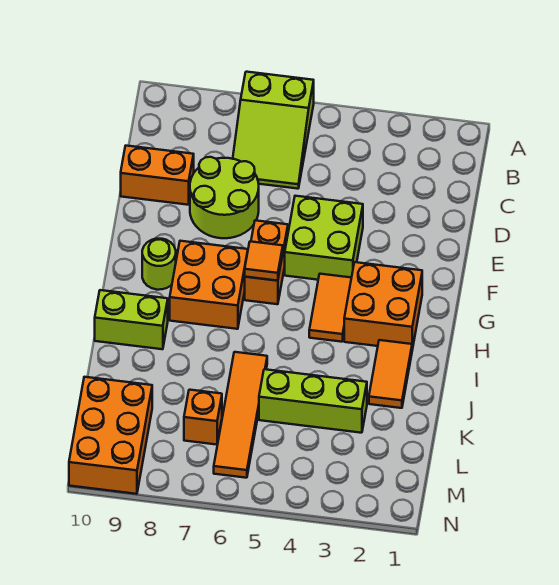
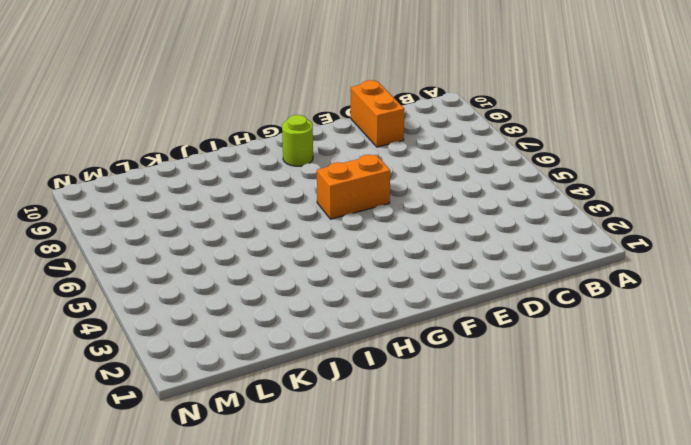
none -> lime 2x3 slope [233,72,314,189]
none -> lime 2x2 round brick [190,157,259,238]
none -> lime 2x2 brick [285,196,363,280]

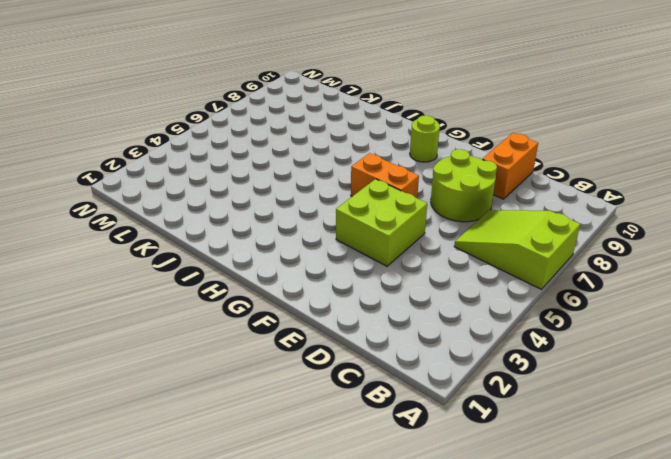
none -> orange 2x2 brick [344,262,422,350]
none -> orange 1x2 tile [309,274,351,342]
none -> orange 2x2 brick [170,241,248,329]

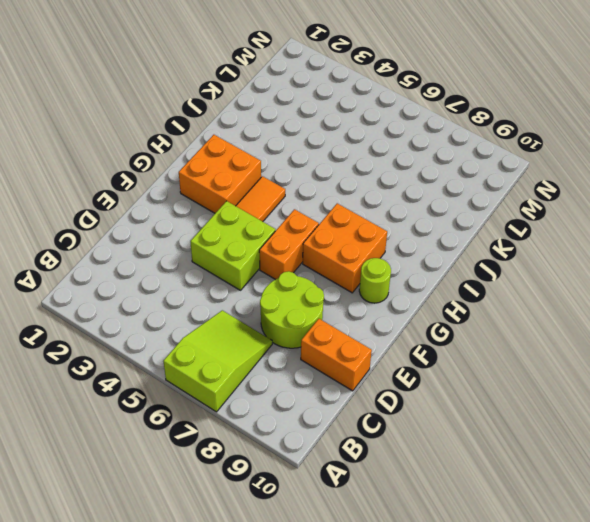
none -> orange 1x2 tile [369,340,412,408]
none -> lime 1x2 brick [95,290,168,349]
none -> orange 1x4 tile [214,352,267,478]

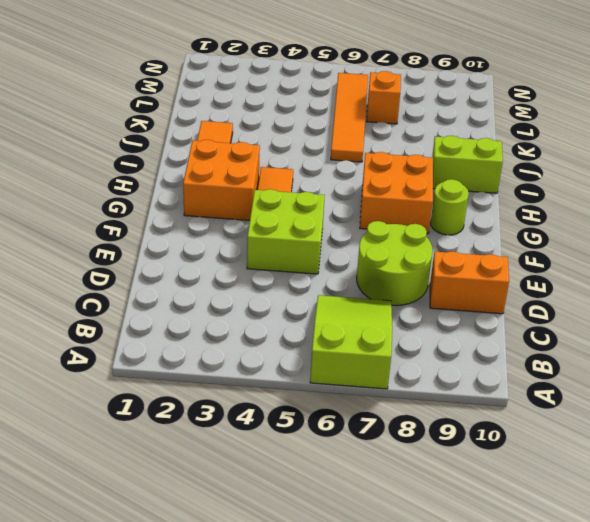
none -> orange 1x2 brick [245,220,288,304]
none -> lime 1x3 brick [259,369,367,433]
none -> orange 2x3 brick [69,377,152,494]

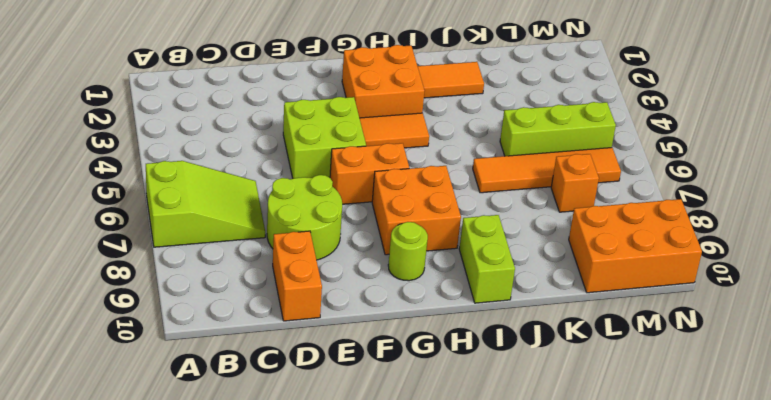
lime 1x3 brick [500,102,616,156] -> lime 1x3 brick turned to [259,369,367,433]
none -> orange 1x1 tile [245,241,283,281]

